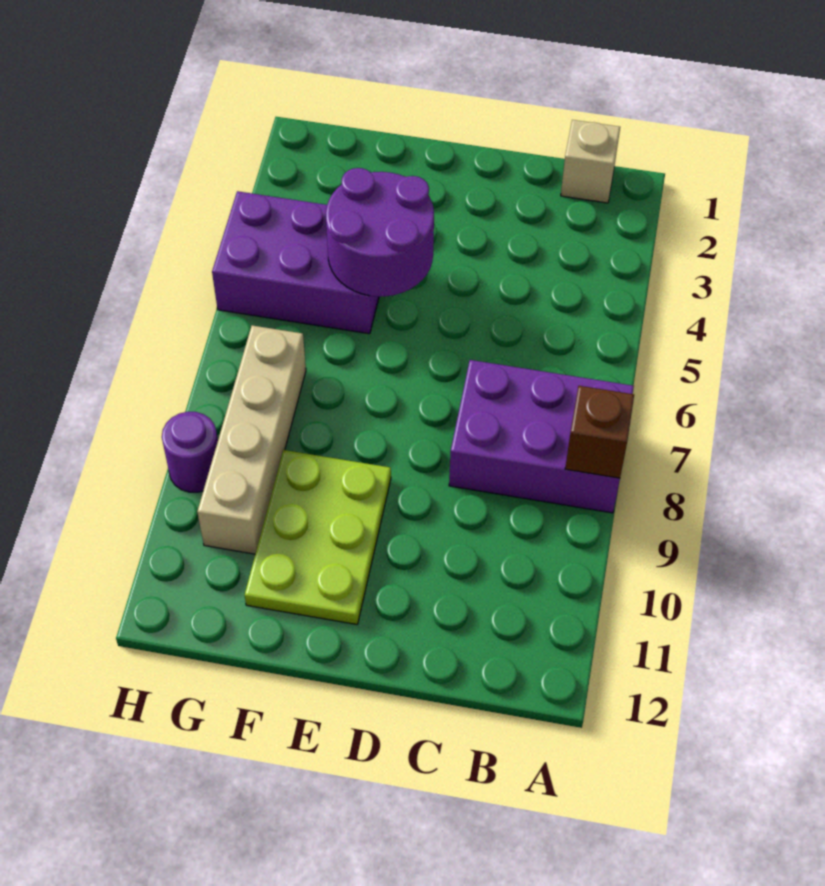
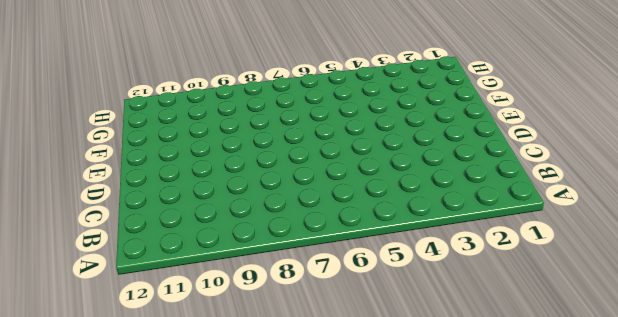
none -> purple 2x3 brick [449,360,634,513]
none -> tan 1x1 brick [561,120,620,203]

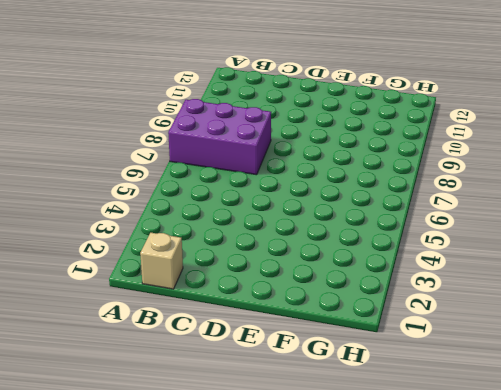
none -> lime 2x3 plate [245,450,391,624]
none -> purple 2x3 brick [212,191,379,334]

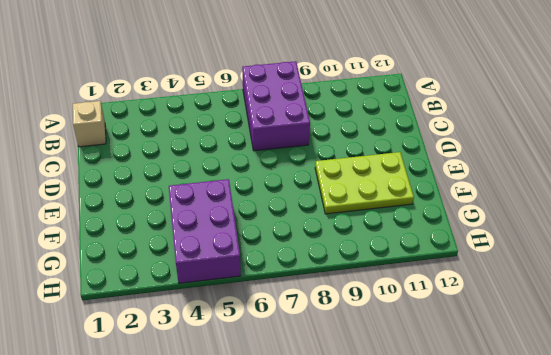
none -> tan 1x4 brick [197,325,306,554]
none -> purple 1x1 round brick [162,412,218,492]

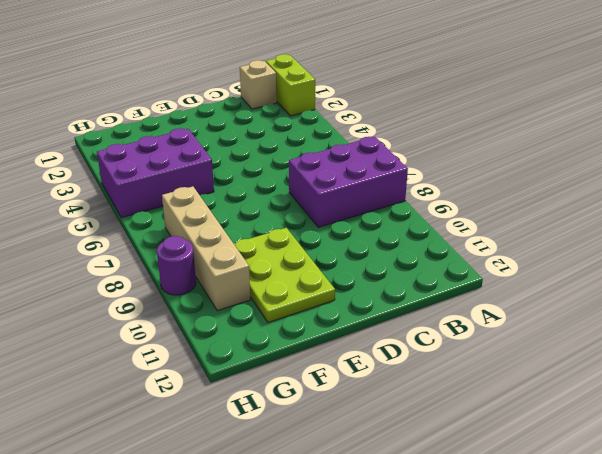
lime 1x2 brick [266,54,315,116] -> none
none -> brown 1x1 brick [565,386,634,478]
none -> purple 2x2 round brick [326,168,434,297]

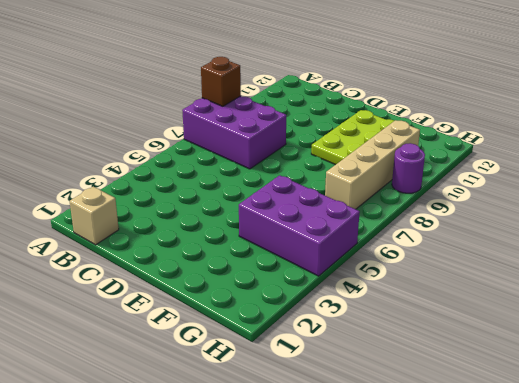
none -> purple 2x2 round brick [326,168,434,297]

